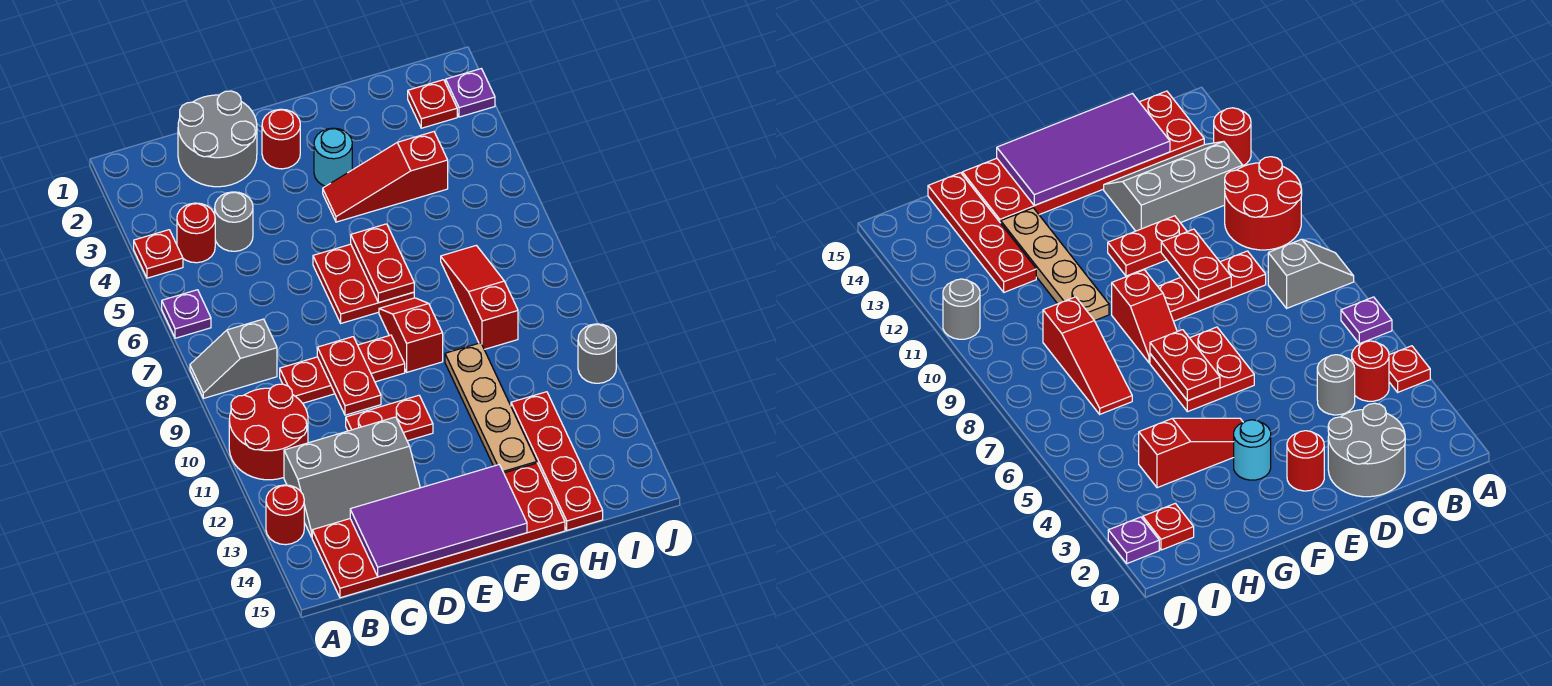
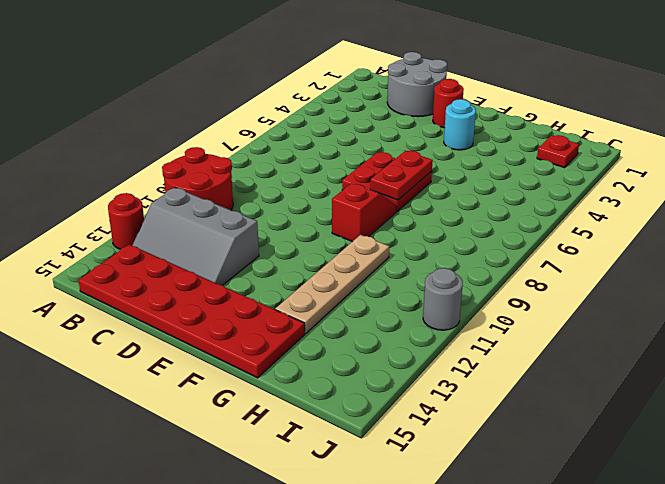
none -> red 1x1 plate [134,230,183,278]
none -> purple 1x1 plate [162,290,211,338]
none -> grey 1x2 slope [190,319,277,398]

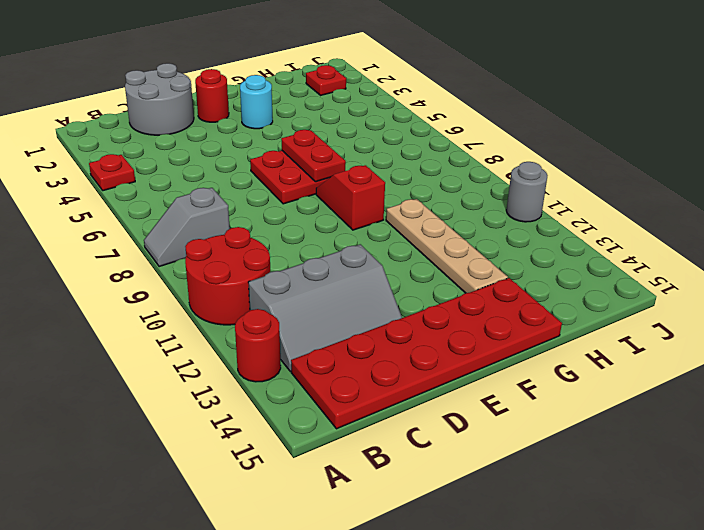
none -> purple 1x1 plate [162,290,211,338]
none -> red 1x1 round brick [177,203,215,263]
none -> grey 1x1 round brick [215,192,253,251]

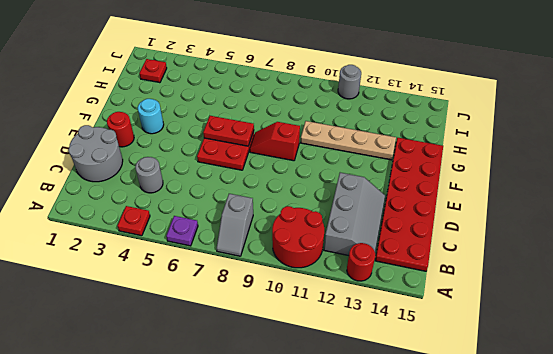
none -> red 1x1 round brick [177,203,215,263]
none -> red 1x3 plate [280,335,405,403]
none -> red 1x2 plate [346,395,433,441]

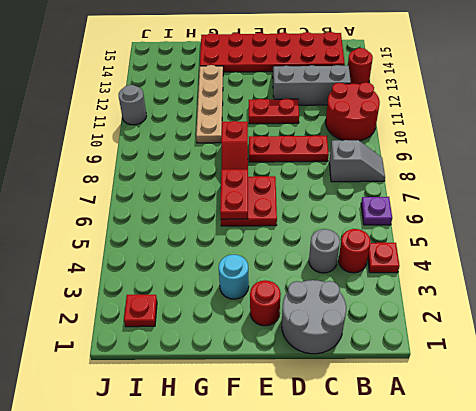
none -> red 1x3 slope [323,132,448,222]
none -> red 1x3 slope [441,245,518,349]
none -> red 1x4 plate [511,392,603,530]

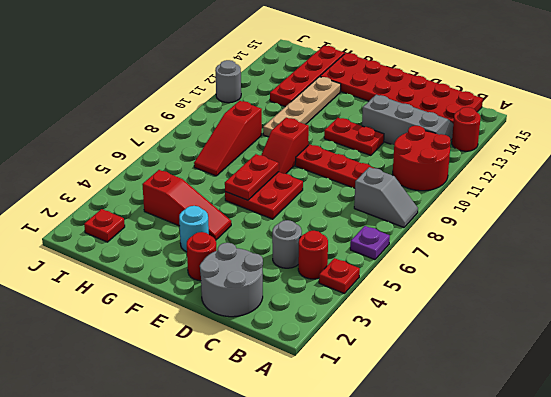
none -> purple 1x1 plate [446,69,495,117]
none -> purple 2x4 tile [350,465,527,577]
none -> red 1x2 plate [317,337,381,415]

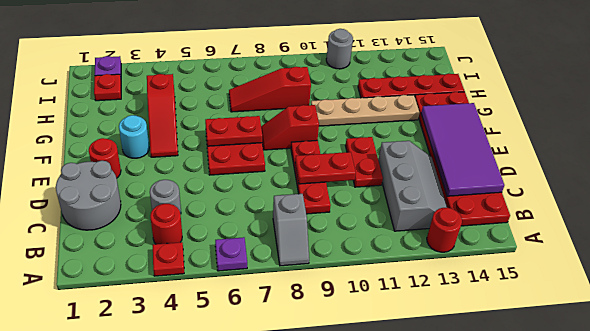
none -> red 2x2 round brick [229,384,308,480]

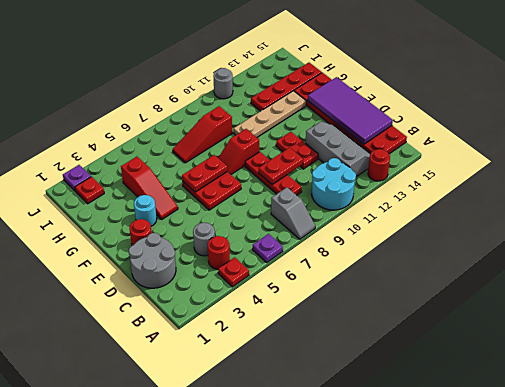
cyan 2x2 round brick [312,158,356,210] -> red 2x2 round brick [229,384,308,480]

